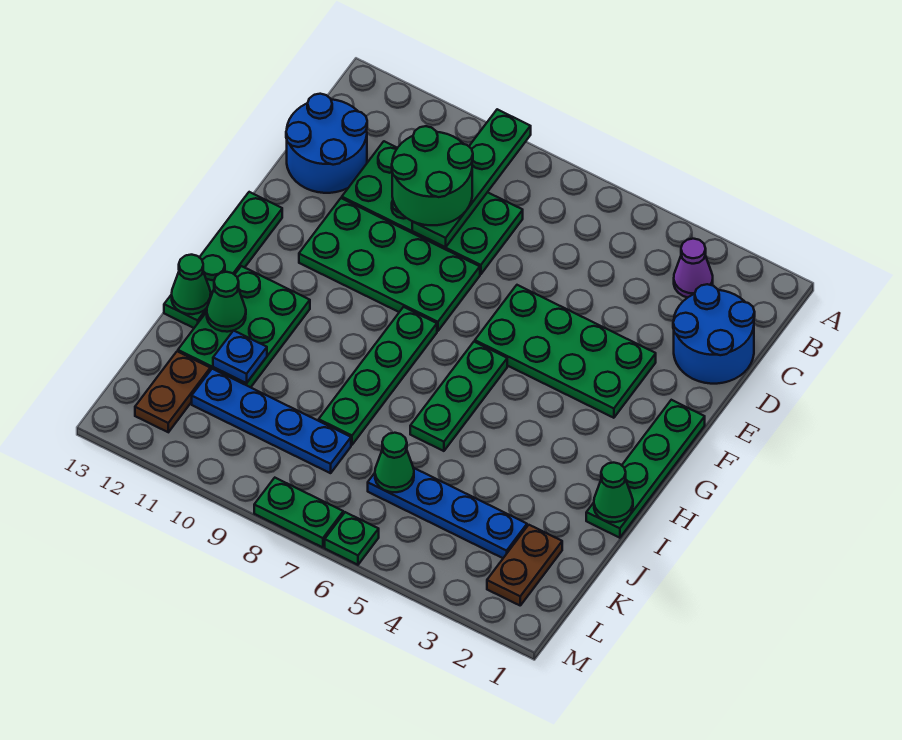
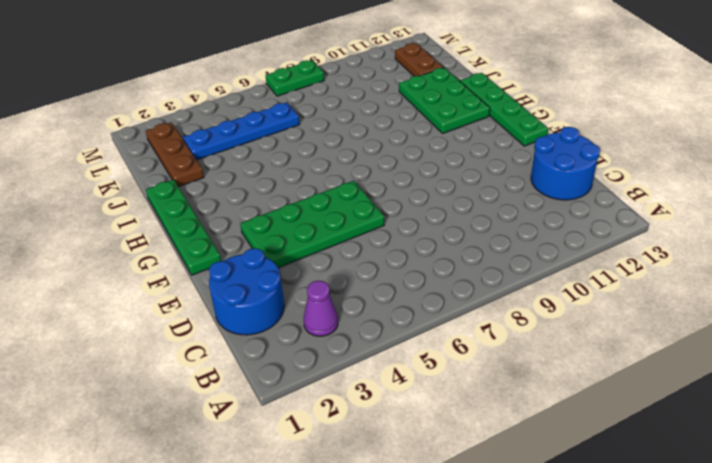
brown 1x3 plate [146,122,204,187] -> brown 1x2 plate [487,525,562,605]
none -> green 2x4 plate [342,141,523,274]
none -> green 2x4 plate [299,198,480,331]
none -> green 1x3 plate [410,342,507,451]

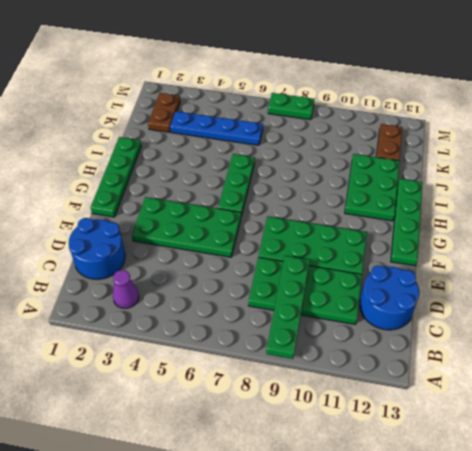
none -> green 1x4 plate [319,307,437,445]
none -> blue 1x4 plate [192,369,351,473]
none -> green 1x1 plate [325,512,379,565]

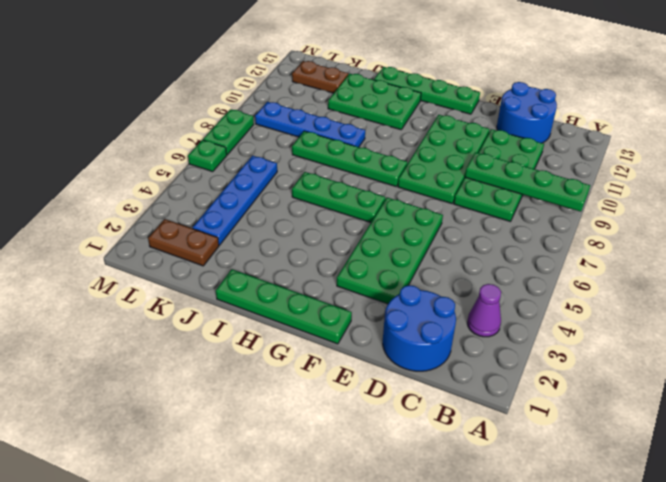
blue 1x4 plate [255,102,365,147] -> blue 1x4 plate turned to [192,369,351,473]
none -> green 1x1 cone [594,463,633,522]
none -> green 1x1 cone [207,272,246,332]
none -> green 1x1 cone [172,255,211,314]

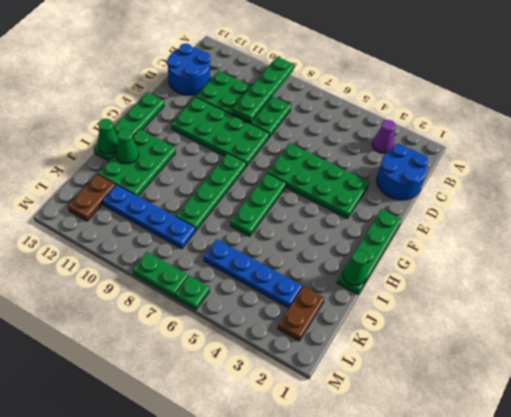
none -> blue 1x1 plate [213,330,267,383]
none -> green 1x1 cone [375,433,414,492]
none -> green 2x2 round brick [392,126,473,225]

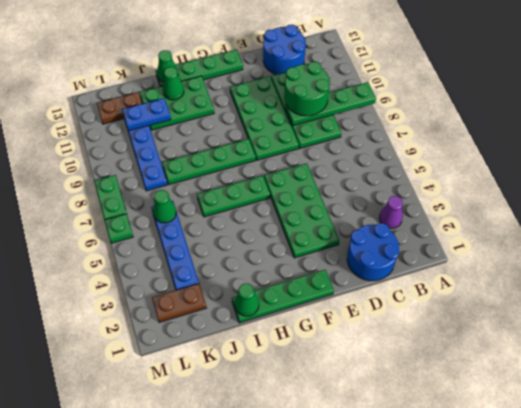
blue 1x2 plate [122,98,171,131] -> blue 1x1 plate [213,330,267,383]

